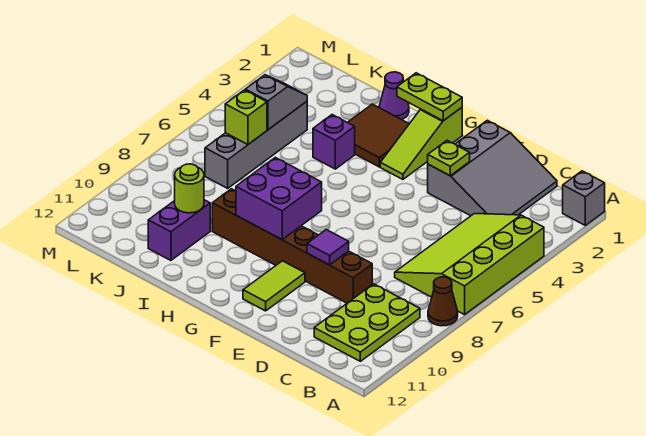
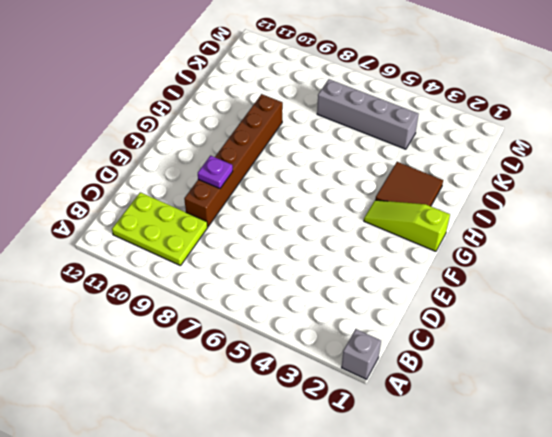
purple 1x1 plate [198,156,233,188] -> purple 1x1 tile [307,230,349,265]
none -> lime 3x4 slope [395,214,544,315]
none -> brown 1x1 cone [428,277,458,326]
none -> grey 3x3 slope [428,120,557,216]

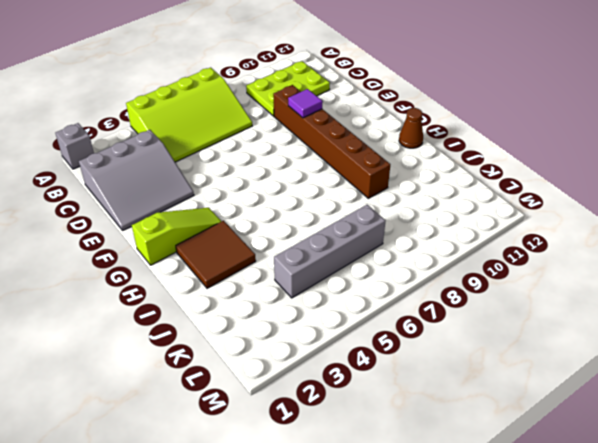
grey 3x3 slope [79,130,194,230] -> grey 3x3 slope turned to [428,120,557,216]
brown 1x1 cone [399,108,423,148] -> brown 1x1 cone moved to [428,277,458,326]
none -> lime 1x2 tile [243,261,305,311]
none -> purple 1x1 cone [379,72,409,120]
none -> purple 1x1 brick [313,115,355,169]

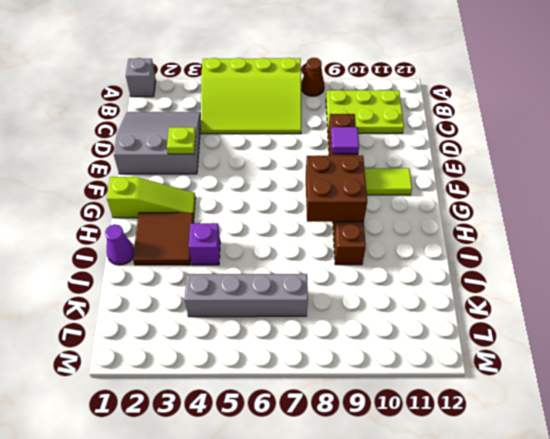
brown 2x2 brick [306,156,367,222] -> purple 2x2 brick [236,157,322,240]
none -> purple 1x2 brick [148,200,210,260]
none -> lime 1x2 plate [397,73,462,121]
none -> lime 1x1 round brick [175,164,204,213]

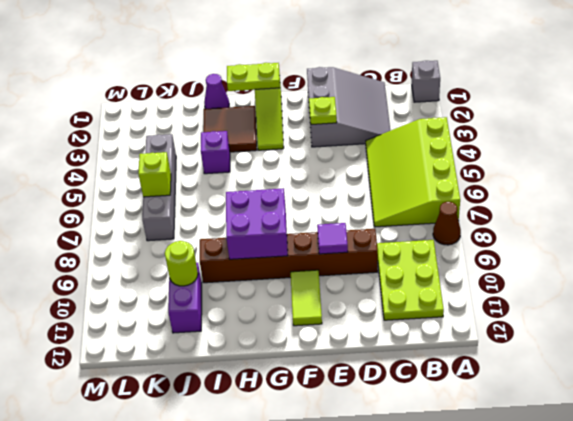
none -> grey 1x2 slope [245,75,307,130]

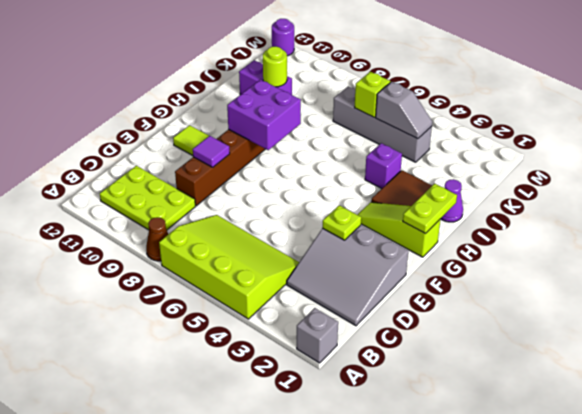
purple 1x1 round brick [272,19,294,56] -> none

